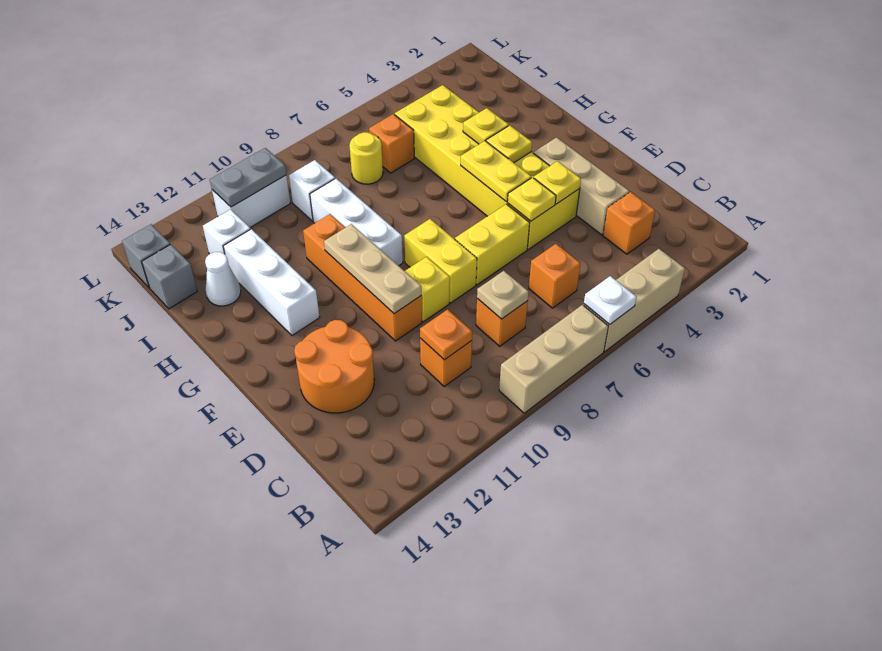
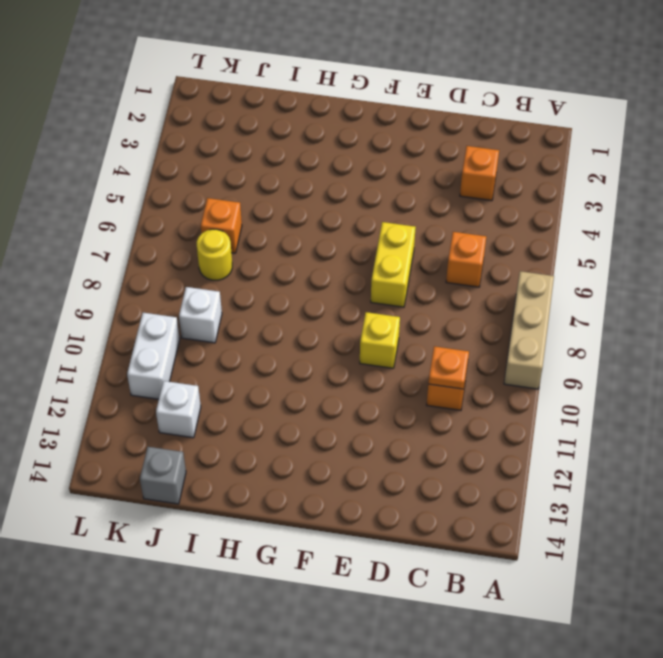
none -> tan 1x3 brick [583,249,685,352]
none -> orange 1x1 brick [476,299,528,346]
none -> tan 1x3 brick [534,137,629,235]
none -> orange 2x2 round brick [294,320,374,413]

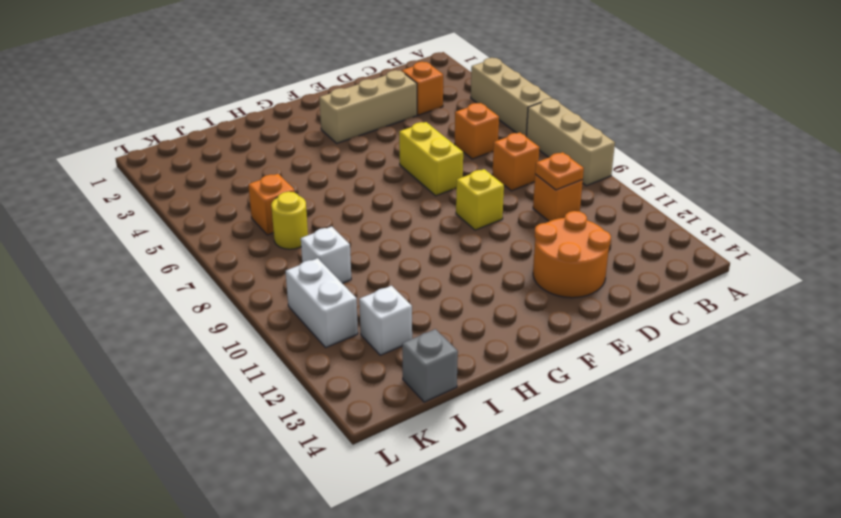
none -> yellow 2x6 brick [395,85,580,249]
none -> yellow 1x2 brick [404,219,477,303]
none -> orange 1x4 brick [303,214,422,341]
none -> white 1x3 brick [310,178,403,266]

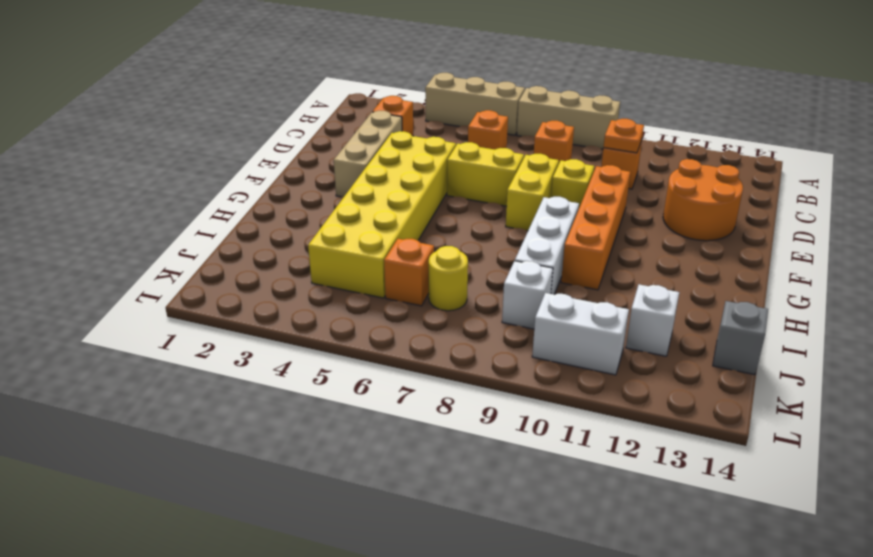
none -> white 1x3 brick [223,229,320,336]
none -> white 1x1 cone [205,252,241,306]
none -> grey 1x1 brick [122,224,170,288]
none -> white 1x1 plate [584,276,636,324]

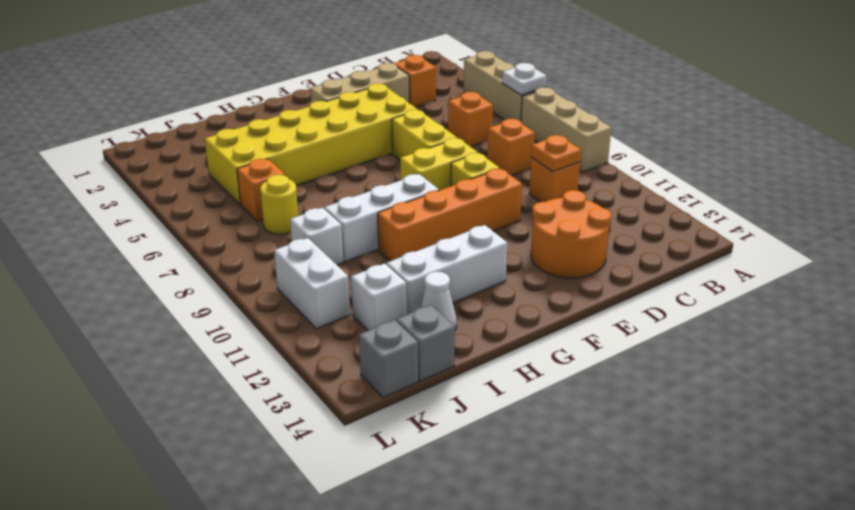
none -> tan 1x1 plate [477,271,528,319]
none -> yellow 1x1 plate [534,161,581,204]
none -> yellow 1x1 plate [508,178,556,221]
none -> tan 1x3 plate [324,224,421,314]

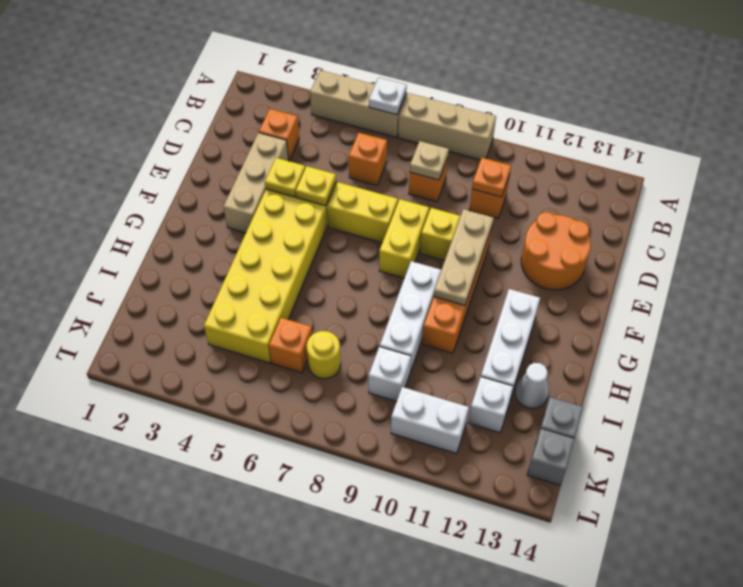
none -> yellow 1x2 plate [461,141,531,202]
none -> yellow 1x1 plate [486,125,532,163]
none -> yellow 1x1 plate [463,108,509,144]
none -> grey 1x2 plate [210,148,286,207]

